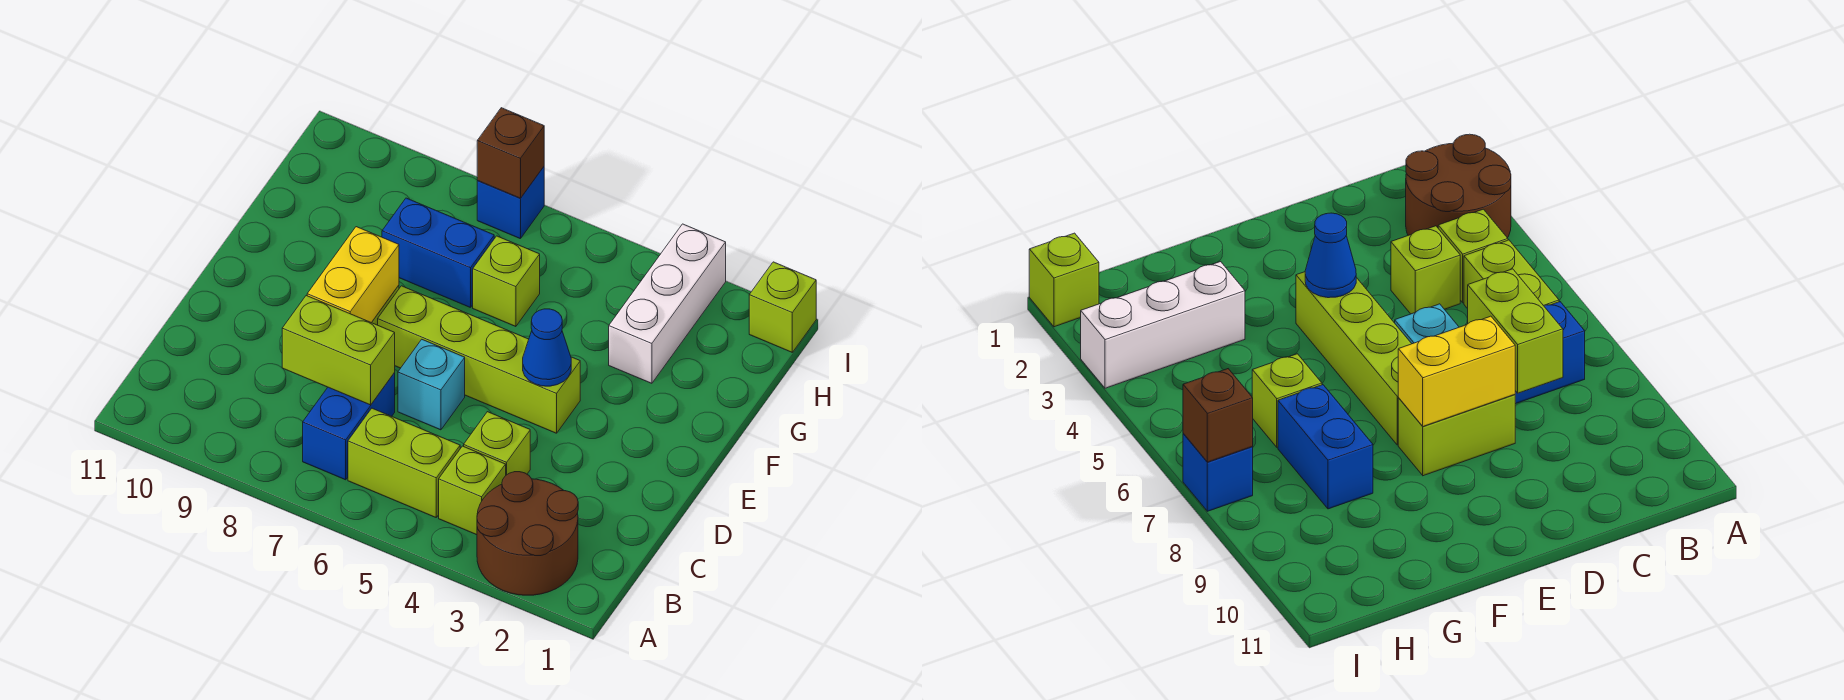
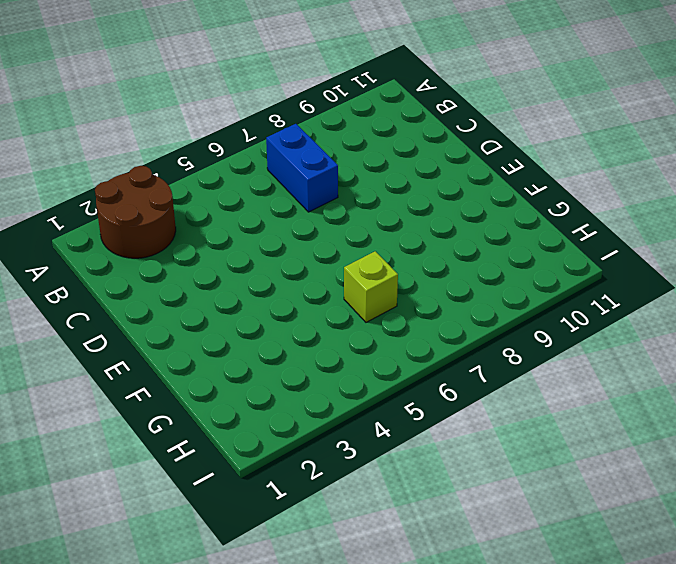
none -> lime 1x1 brick [439,446,506,535]
none -> lime 1x2 brick [348,408,460,517]
none -> lime 1x1 brick [464,412,530,475]

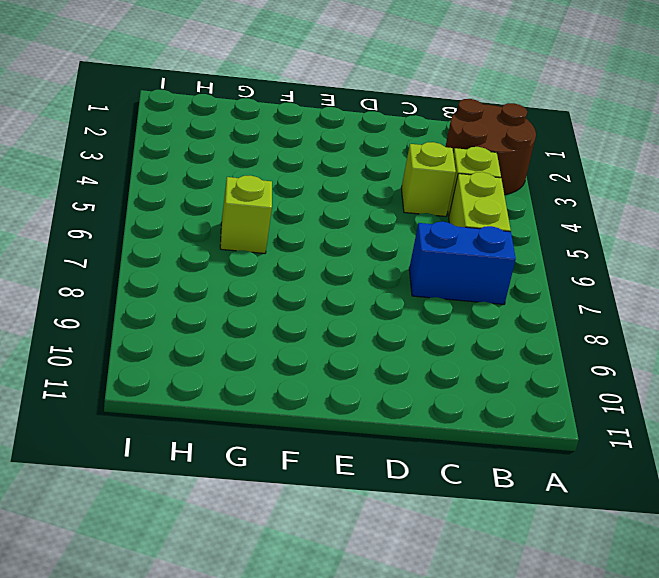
none -> cyan 1x1 brick [398,340,465,430]
none -> lime 1x2 brick [1398,395,1515,476]
none -> lime 1x4 brick [378,286,580,433]

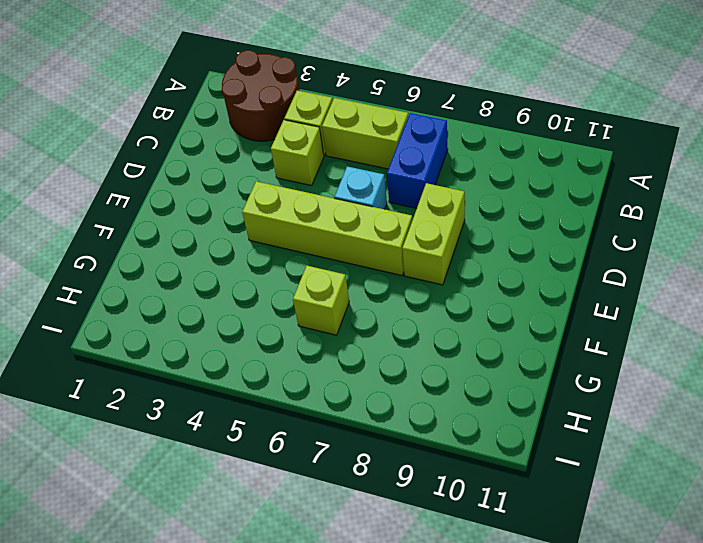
none -> white 1x3 brick [609,224,726,383]
none -> blue 1x2 brick [382,198,494,308]
none -> lime 1x1 brick [749,262,816,352]

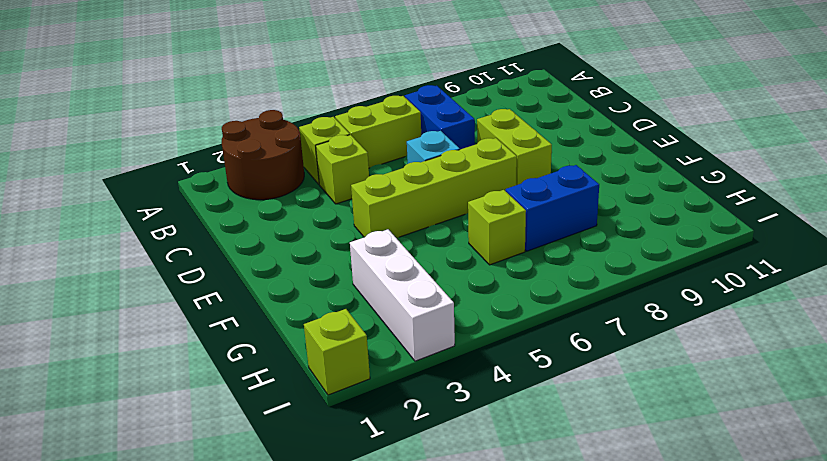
none -> blue 1x1 brick [477,167,544,239]
none -> lime 1x2 brick [282,296,395,405]
none -> yellow 1x2 brick [307,227,399,323]

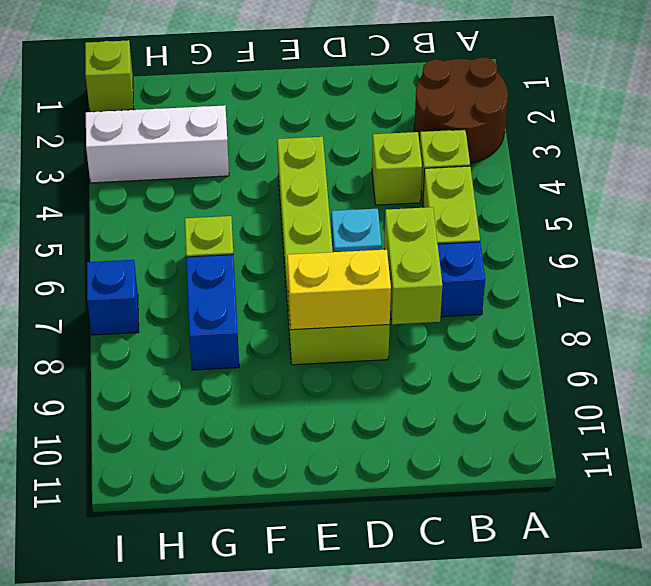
none -> blue 1x1 cone [523,309,571,386]
none -> brown 1x1 brick [477,108,544,198]

